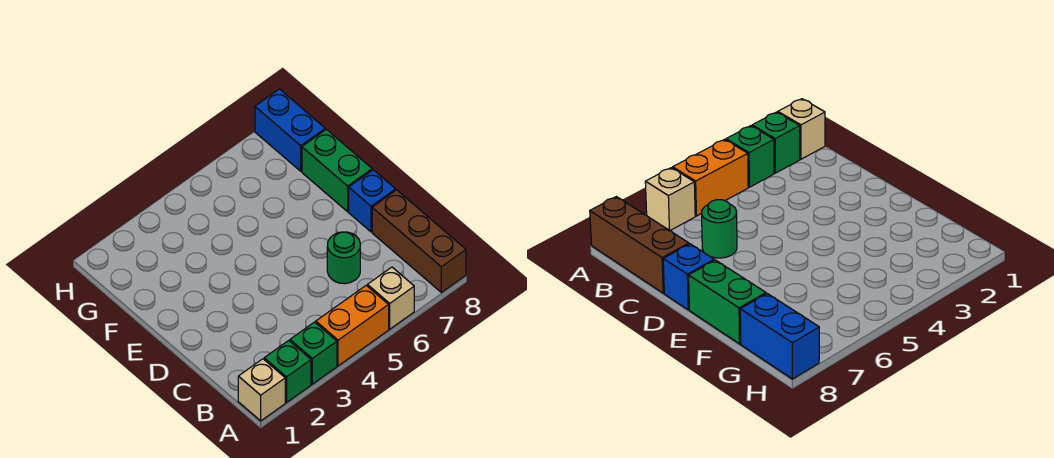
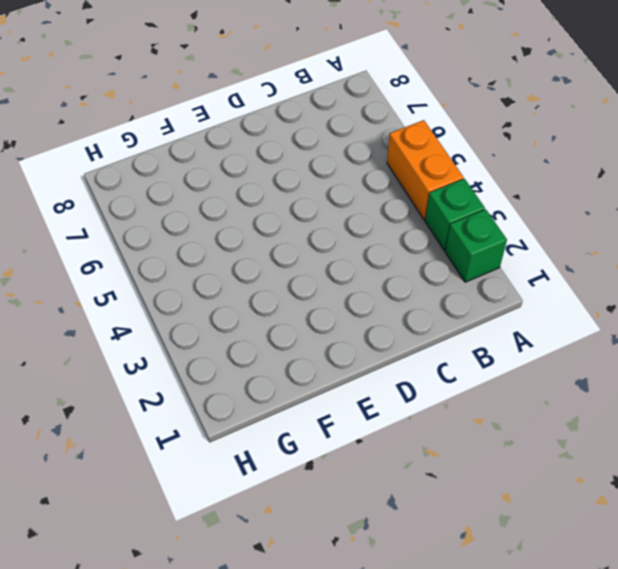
none -> tan 1x1 brick [238,359,285,421]
none -> tan 1x1 brick [367,267,414,329]

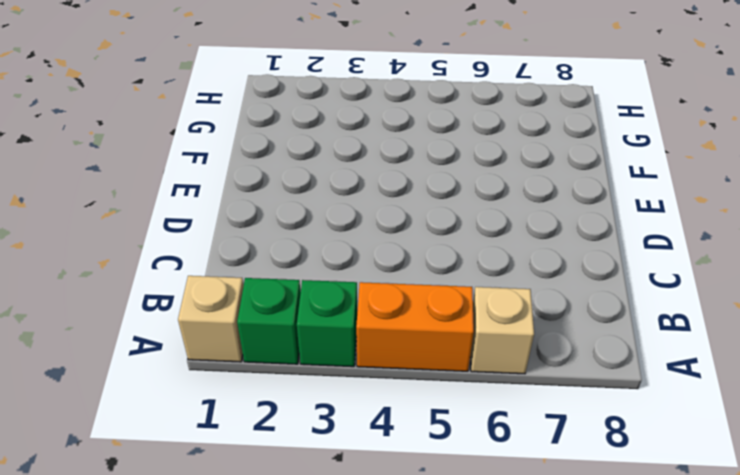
none -> brown 1x3 brick [372,190,466,292]
none -> green 1x1 round brick [327,232,360,284]

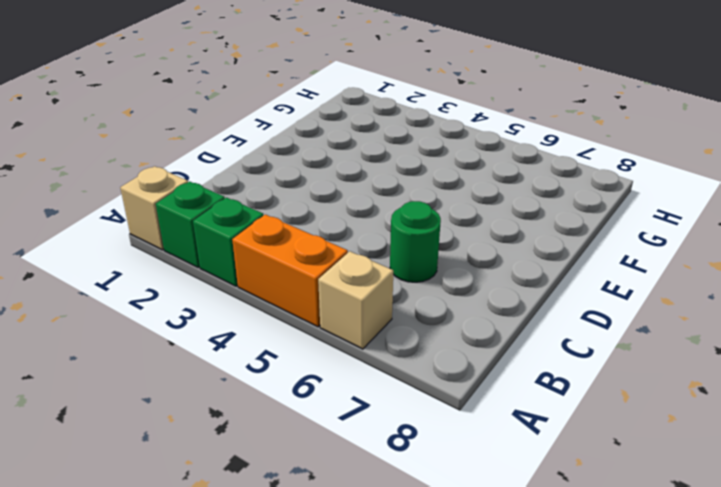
none -> brown 1x3 brick [372,190,466,292]
none -> blue 1x1 brick [349,170,396,232]

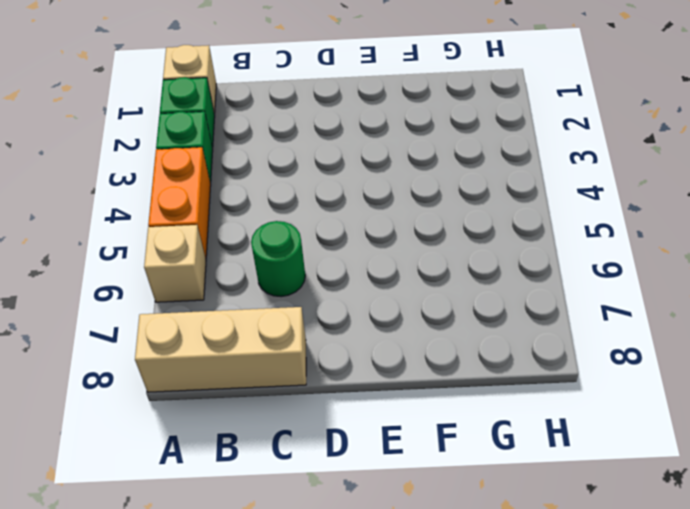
tan 1x3 brick [135,307,306,392] -> brown 1x3 brick [372,190,466,292]
none -> blue 1x1 brick [349,170,396,232]
none -> green 1x2 brick [302,129,372,212]

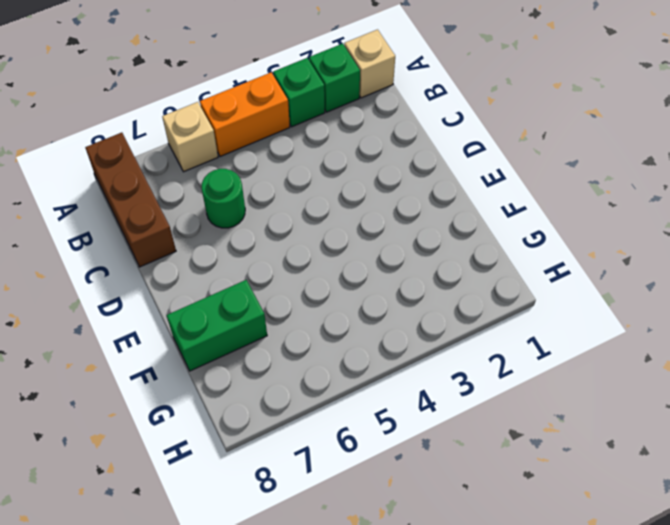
green 1x2 brick [166,280,267,371] -> green 1x2 brick turned to [302,129,372,212]
none -> blue 1x1 brick [349,170,396,232]
none -> blue 1x2 brick [255,89,325,171]

